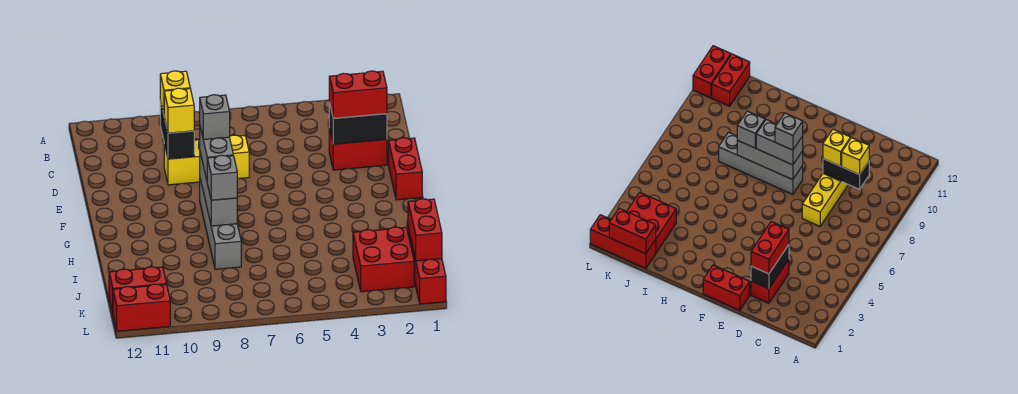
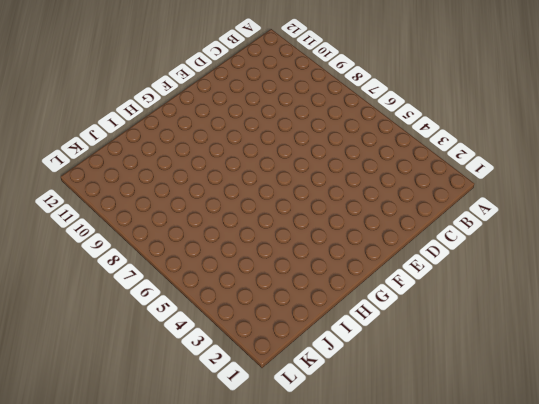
none -> red 1x2 brick [329,128,387,170]
none -> yellow 1x3 brick [164,135,249,185]
none -> red 1x2 brick [388,138,422,200]

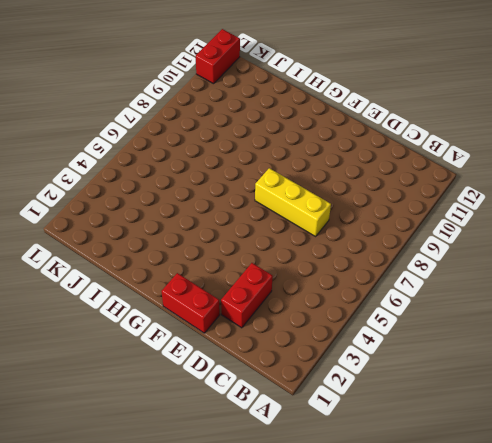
yellow 1x3 brick [255,168,331,236] -> yellow 1x3 brick turned to [164,135,249,185]
none -> grey 1x4 brick [200,179,241,269]
none -> red 1x3 brick [408,229,446,304]
none -> red 2x2 brick [353,227,414,292]

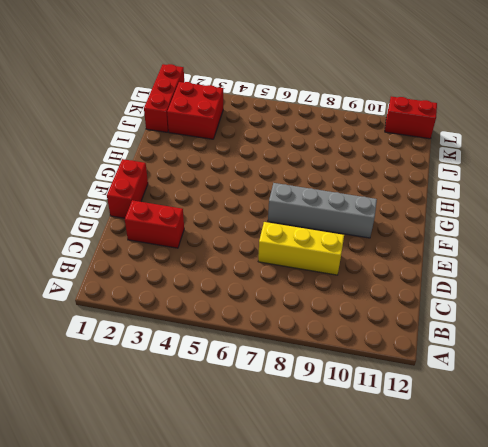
grey 1x4 brick [268,183,377,238] -> grey 1x4 brick turned to [200,179,241,269]
none -> red 1x2 brick [109,267,166,312]
none -> black 1x2 brick [160,101,194,159]
none -> black 1x2 brick [329,103,387,144]

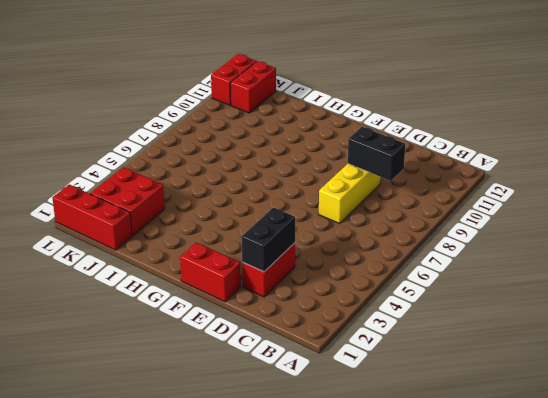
none -> grey 1x4 brick [200,179,241,269]
none -> grey 1x3 brick [200,153,237,226]
none -> red 1x2 brick [408,199,442,261]

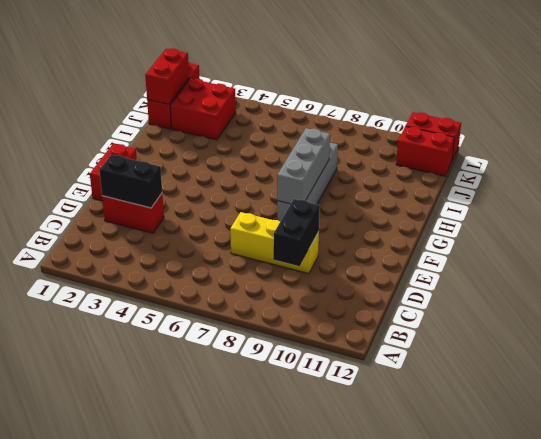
none -> yellow 1x1 brick [160,71,190,114]
none -> red 1x2 brick [329,71,387,118]
none -> yellow 1x1 brick [164,88,194,133]

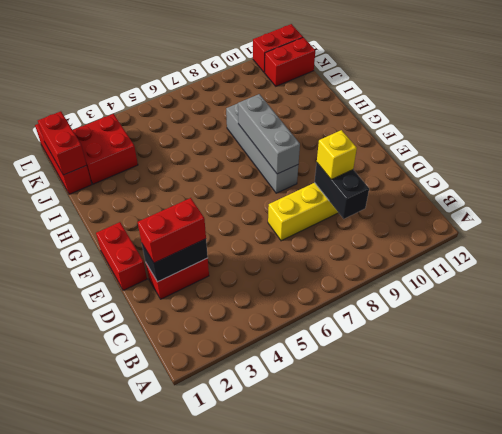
none -> yellow 1x1 brick [160,71,190,114]
none -> grey 1x2 brick [200,127,233,180]
none -> grey 1x1 brick [207,155,237,200]

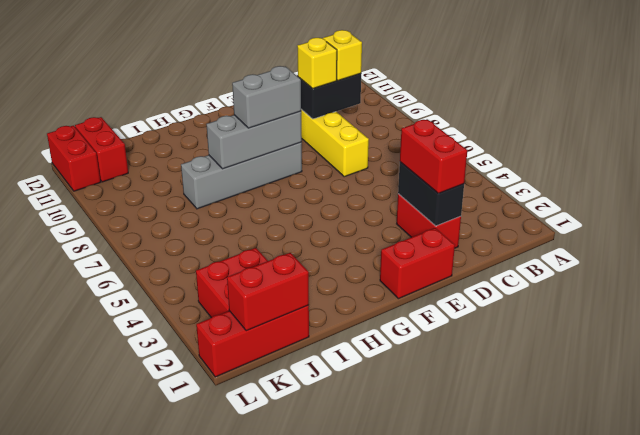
none -> grey 1x1 brick [207,155,237,200]
none -> grey 1x1 brick [200,95,230,140]

